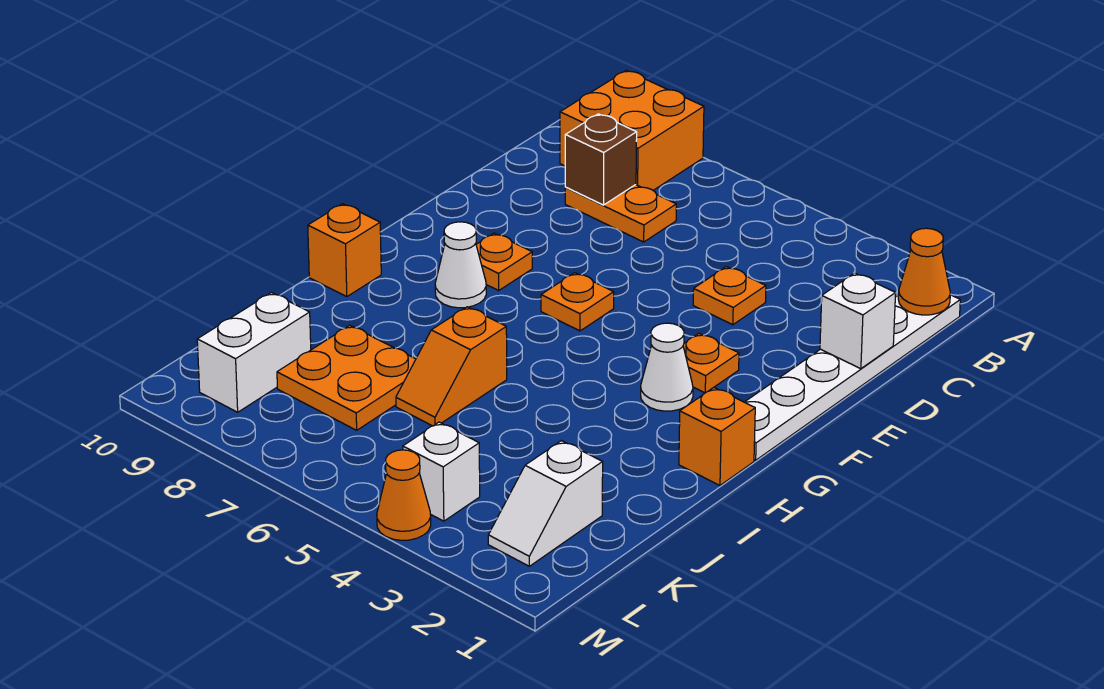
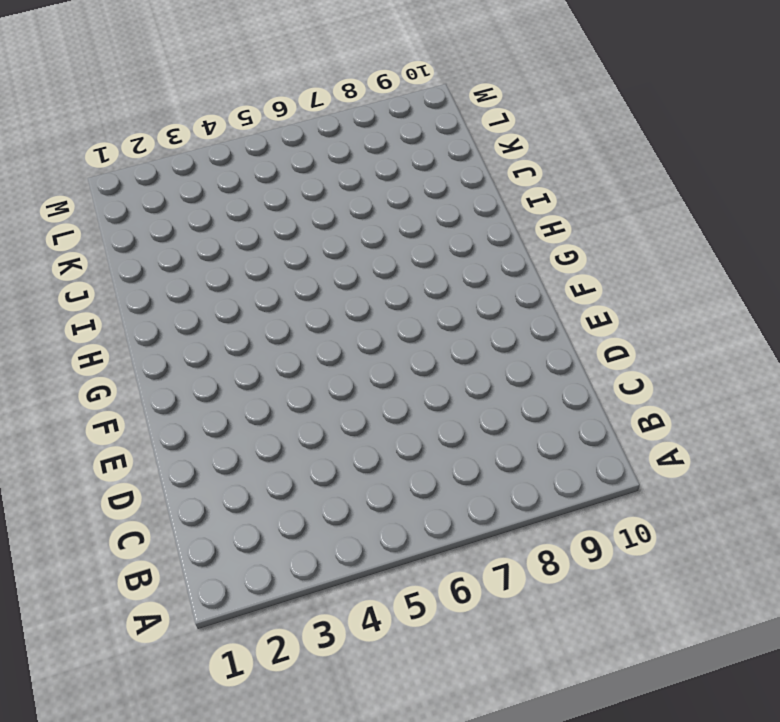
none -> orange 2x2 brick [560,71,704,190]
none -> white 1x6 plate [745,295,960,460]
none -> orange 1x2 plate [565,185,676,242]

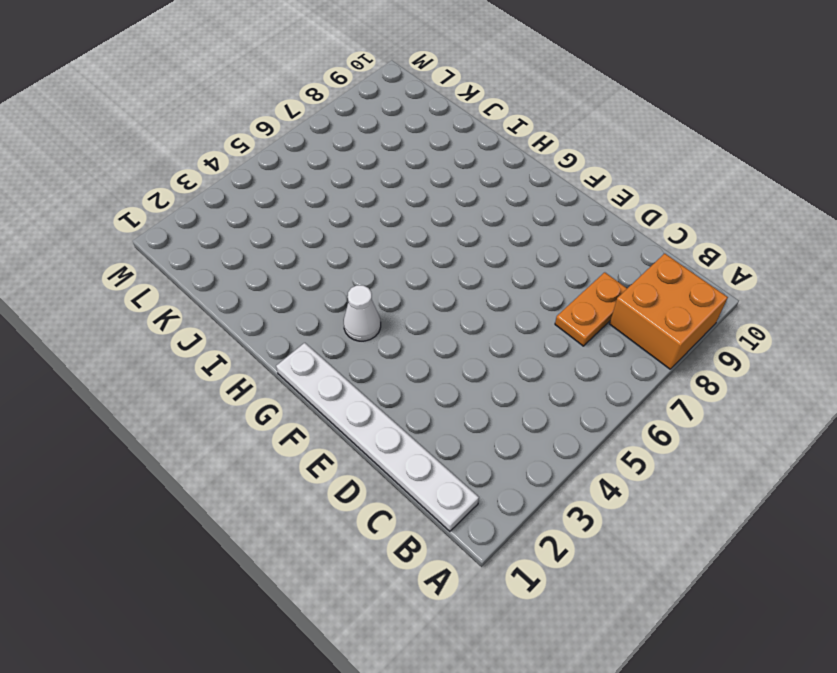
none -> orange 1x1 plate [693,267,766,325]
none -> orange 1x1 plate [683,333,739,393]
none -> orange 1x1 plate [541,273,614,331]

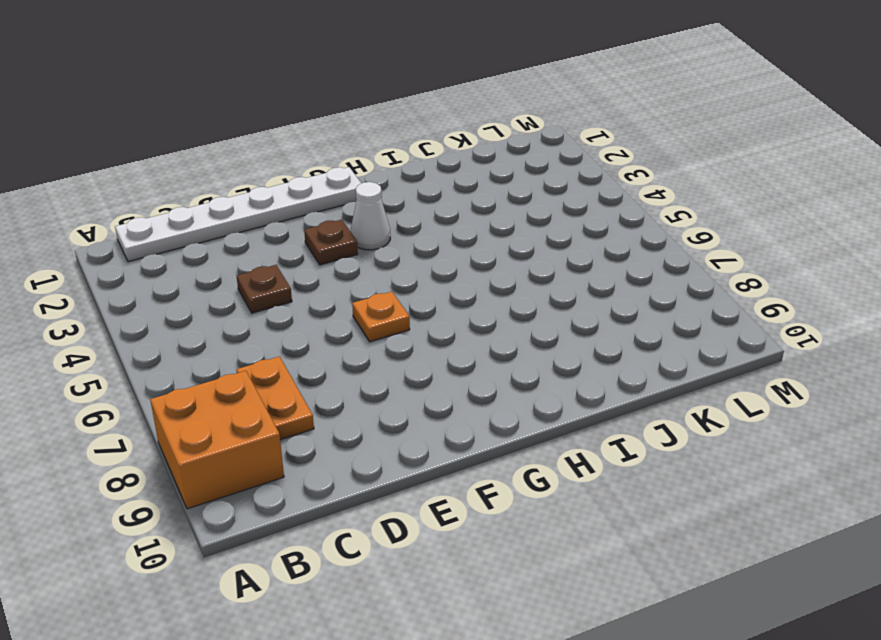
brown 1x1 plate [237,265,292,313] -> orange 1x1 plate [693,267,766,325]
brown 1x1 plate [304,220,358,265] -> orange 1x1 plate [683,333,739,393]
none -> orange 1x1 plate [476,233,532,290]
none -> white 1x1 cone [435,222,486,308]
none -> orange 1x1 brick [679,388,755,485]

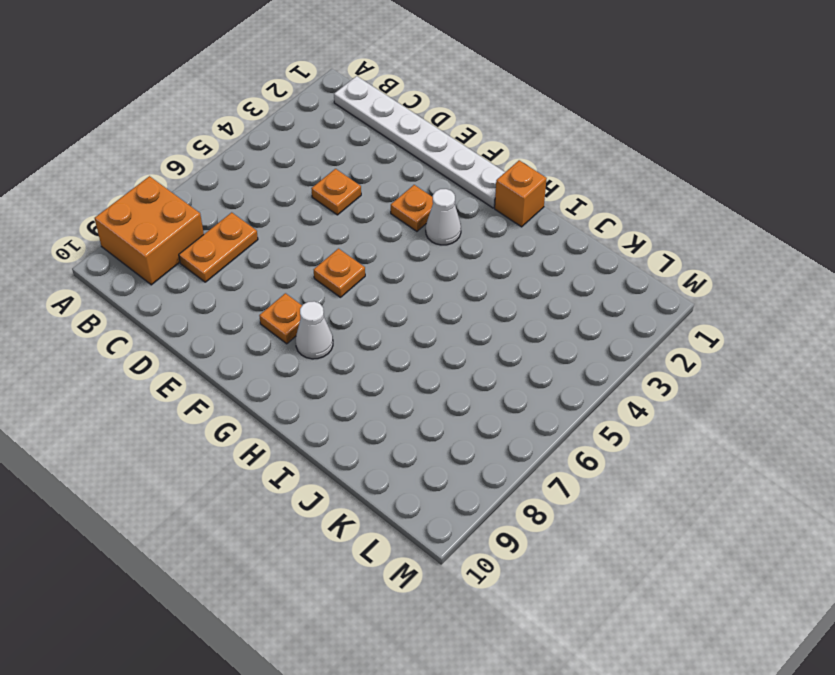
none -> orange 1x1 brick [308,204,381,297]
none -> orange 1x2 slope [396,307,507,426]
none -> orange 2x2 plate [277,325,416,430]

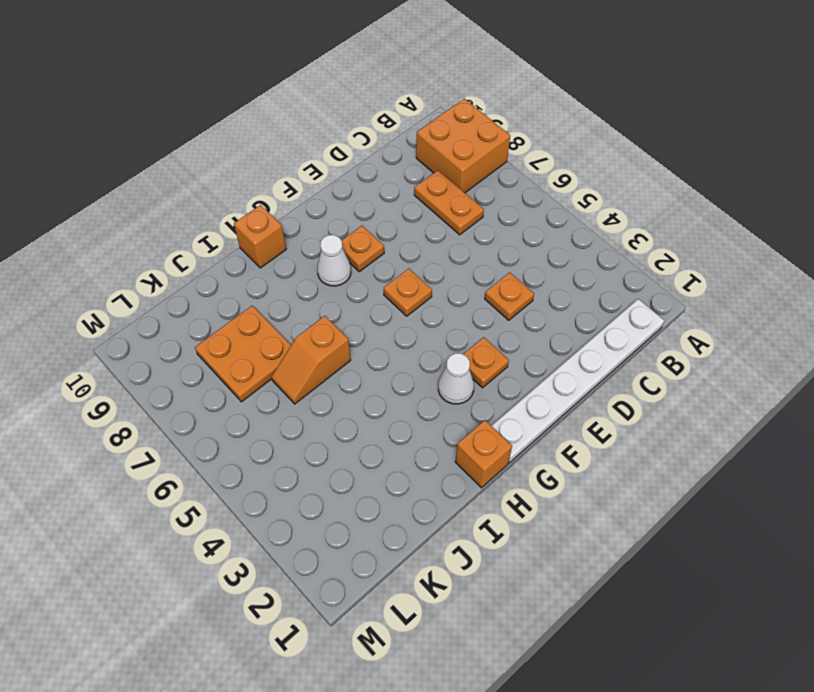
none -> white 1x2 slope [488,441,603,566]
none -> white 1x2 brick [197,293,311,412]
none -> white 1x1 brick [403,422,480,521]

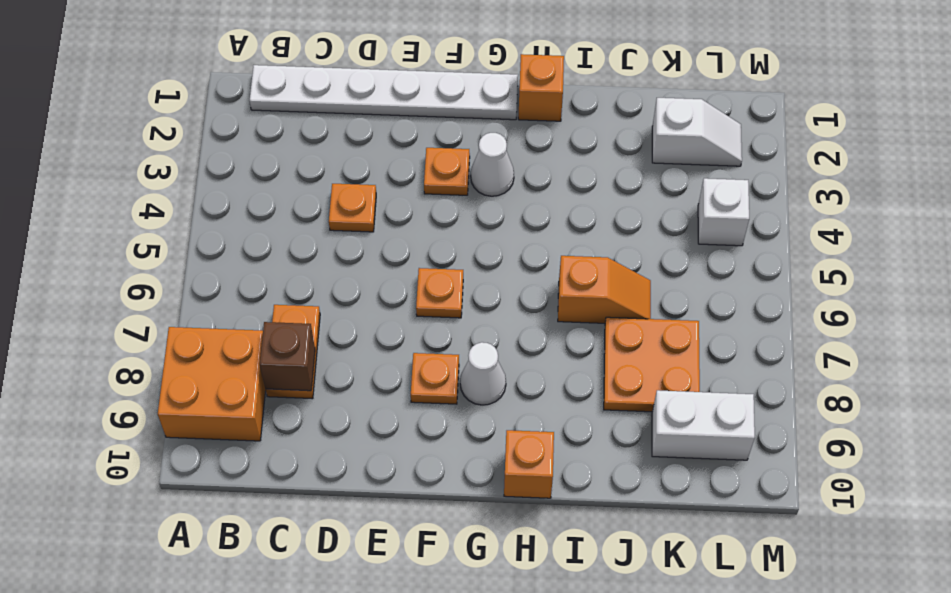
none -> orange 1x1 cone [377,450,431,540]
none -> orange 1x1 cone [898,228,950,315]
none -> white 1x1 brick [820,273,896,369]

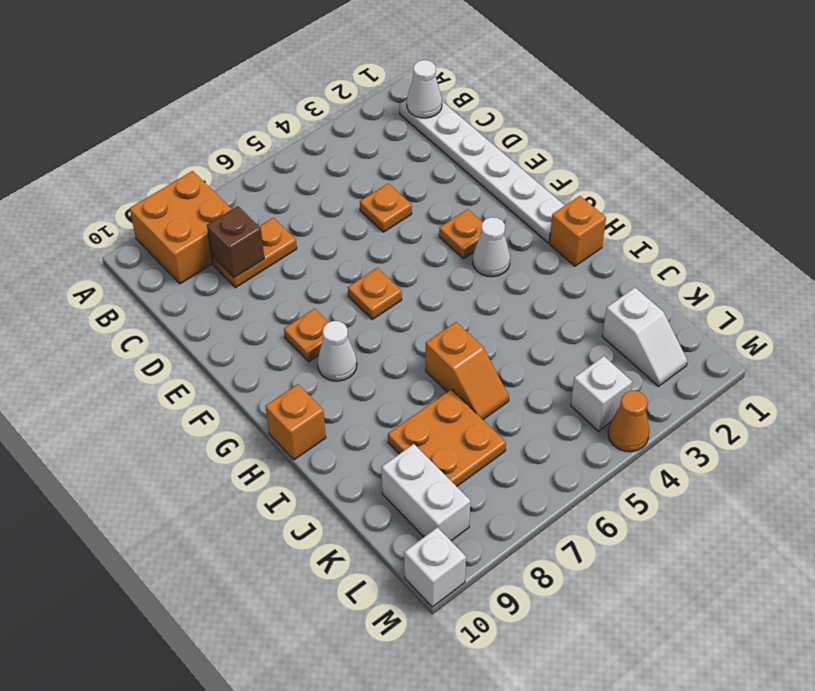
white 1x1 cone [407,60,442,118] -> orange 1x1 cone [898,228,950,315]
white 1x1 brick [404,527,466,607] -> white 1x1 brick moved to [820,273,896,369]

